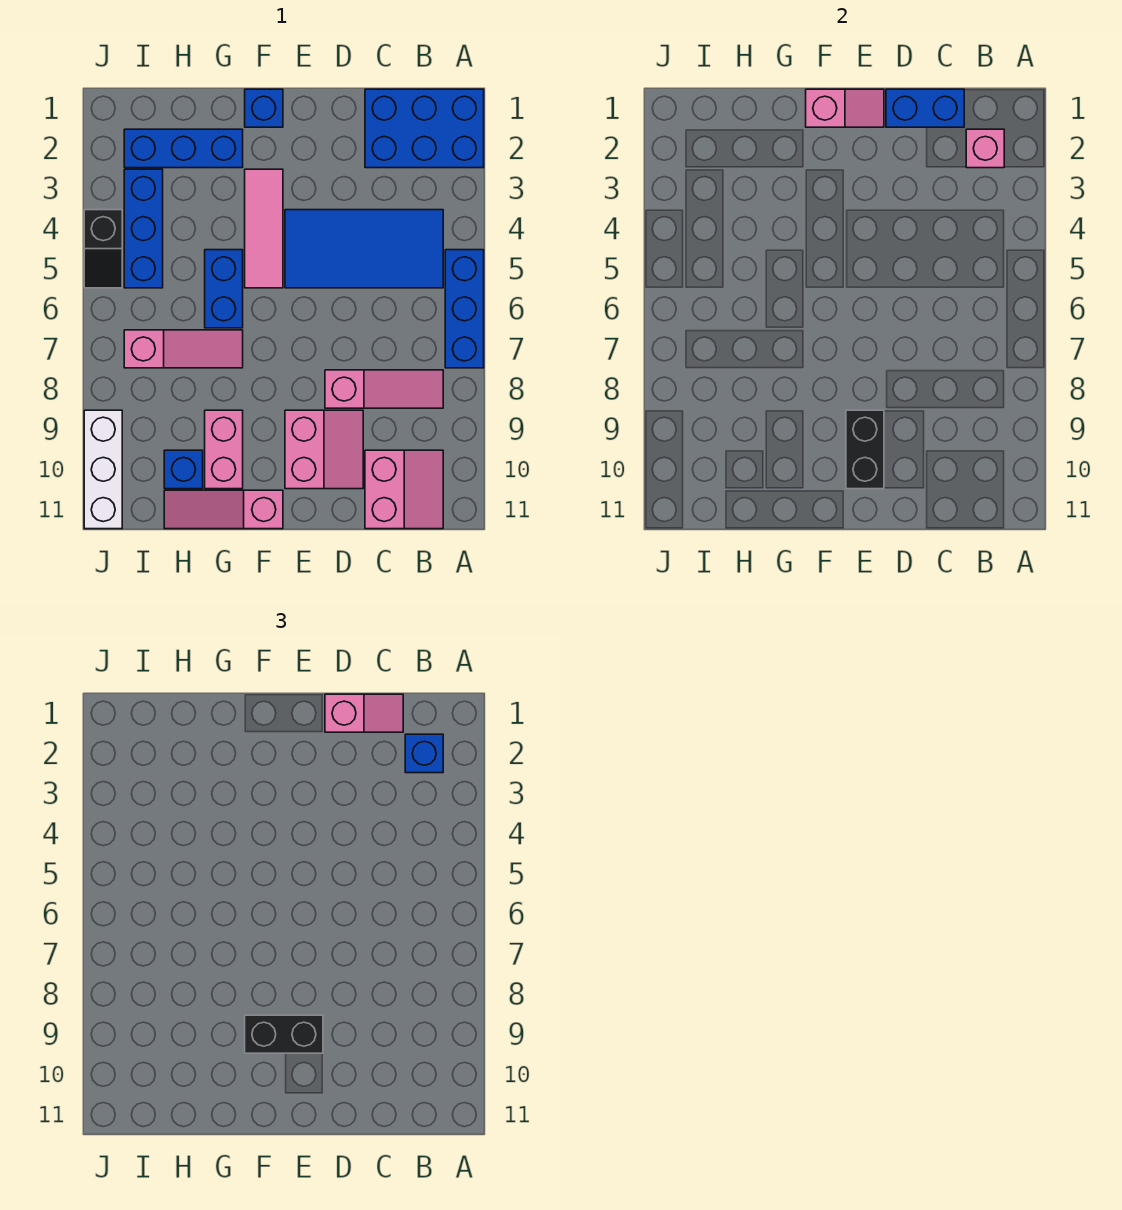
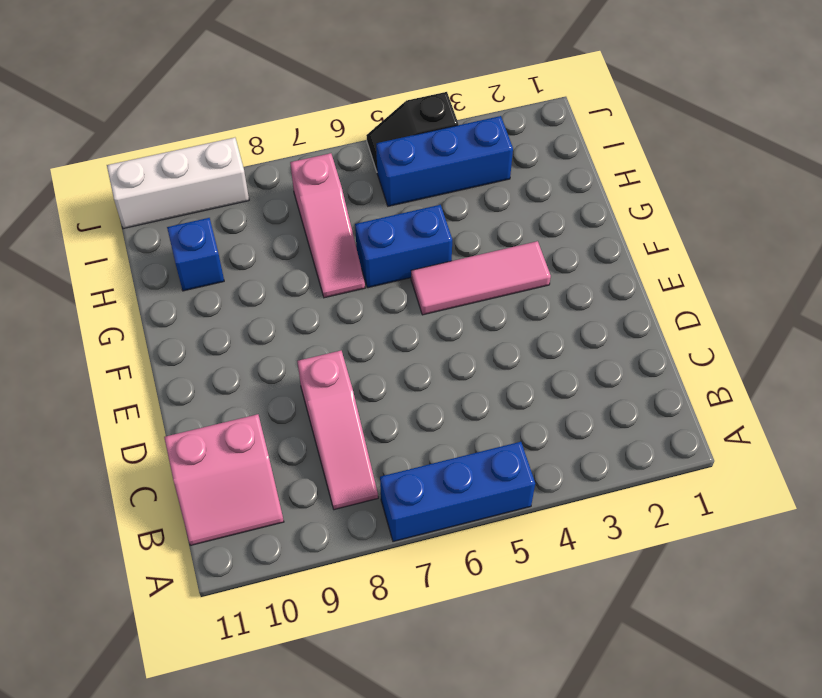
none -> blue 2x3 brick [365,89,484,168]
none -> blue 2x4 tile [285,210,443,288]
none -> pink 2x2 slope [285,410,363,489]

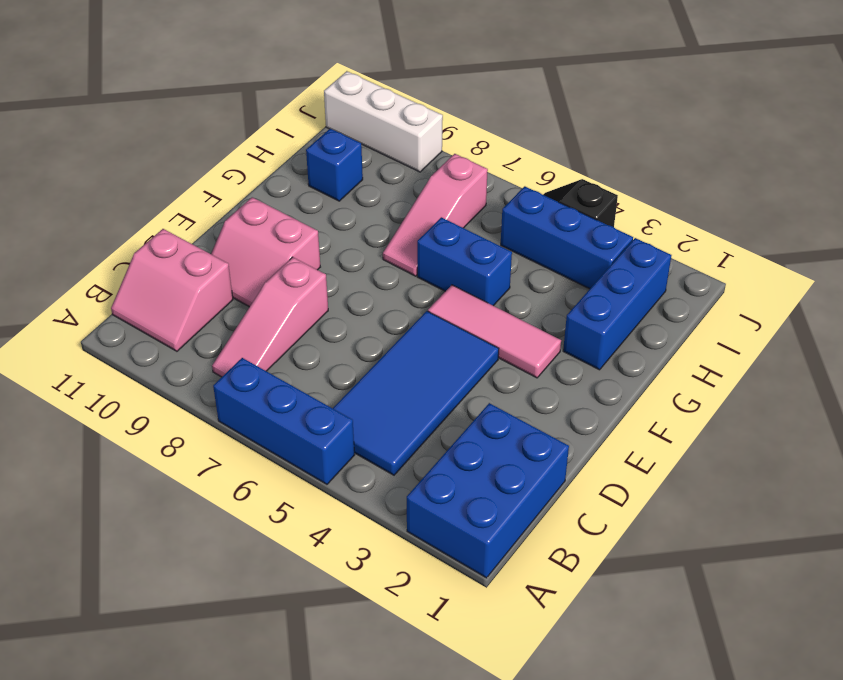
none -> blue 1x1 brick [245,89,283,127]
none -> pink 1x3 slope [164,490,283,529]
none -> pink 1x2 brick [205,410,243,489]

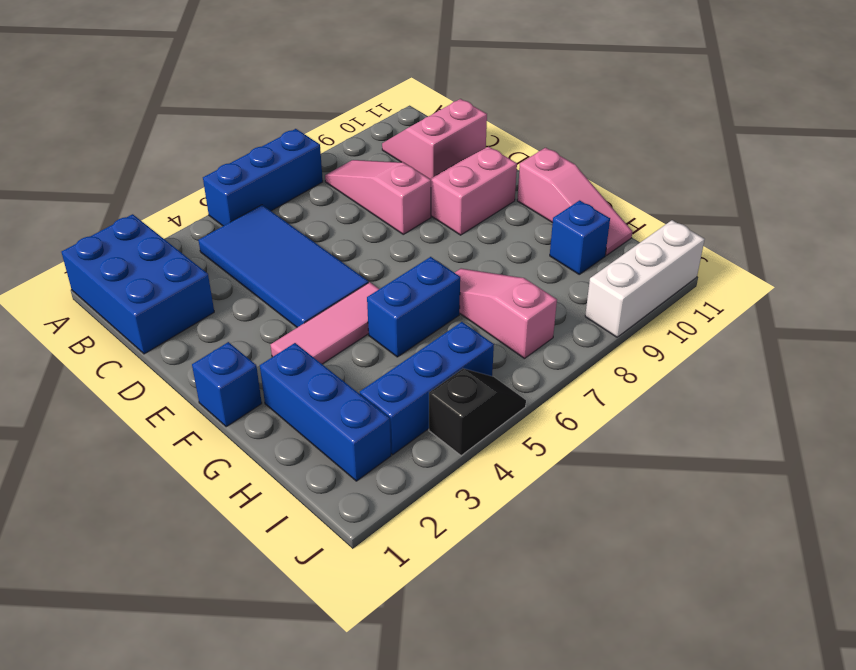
none -> pink 1x2 brick [205,410,243,489]
none -> pink 1x1 brick [966,129,1004,168]
none -> blue 1x2 brick [886,89,964,127]

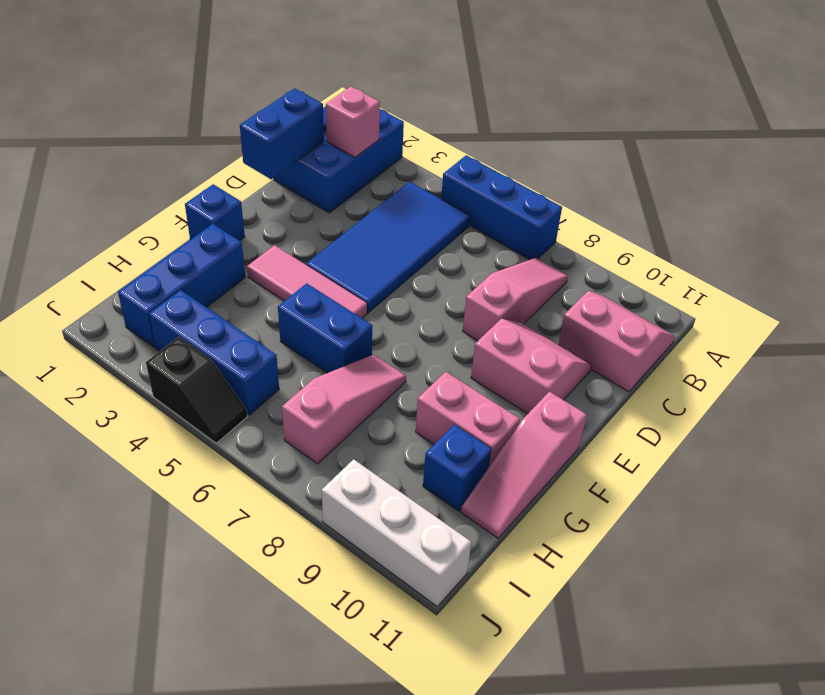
none -> pink 1x2 slope [806,89,884,127]
none -> black 1x2 brick [846,410,884,489]
none -> blue 1x1 brick [405,734,443,773]

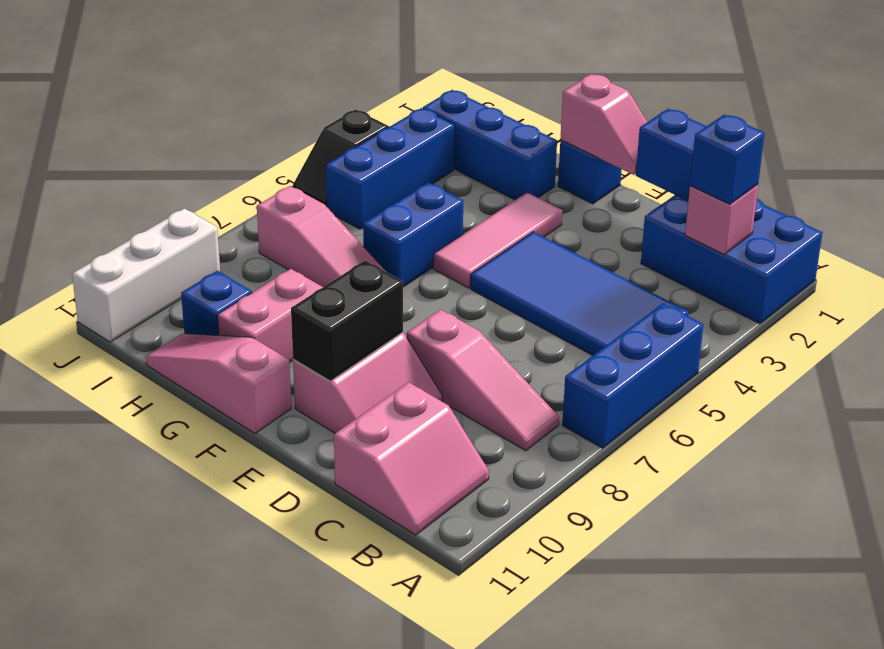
none -> pink 1x2 slope [325,694,403,732]
none -> black 1x2 brick [245,1015,323,1053]

